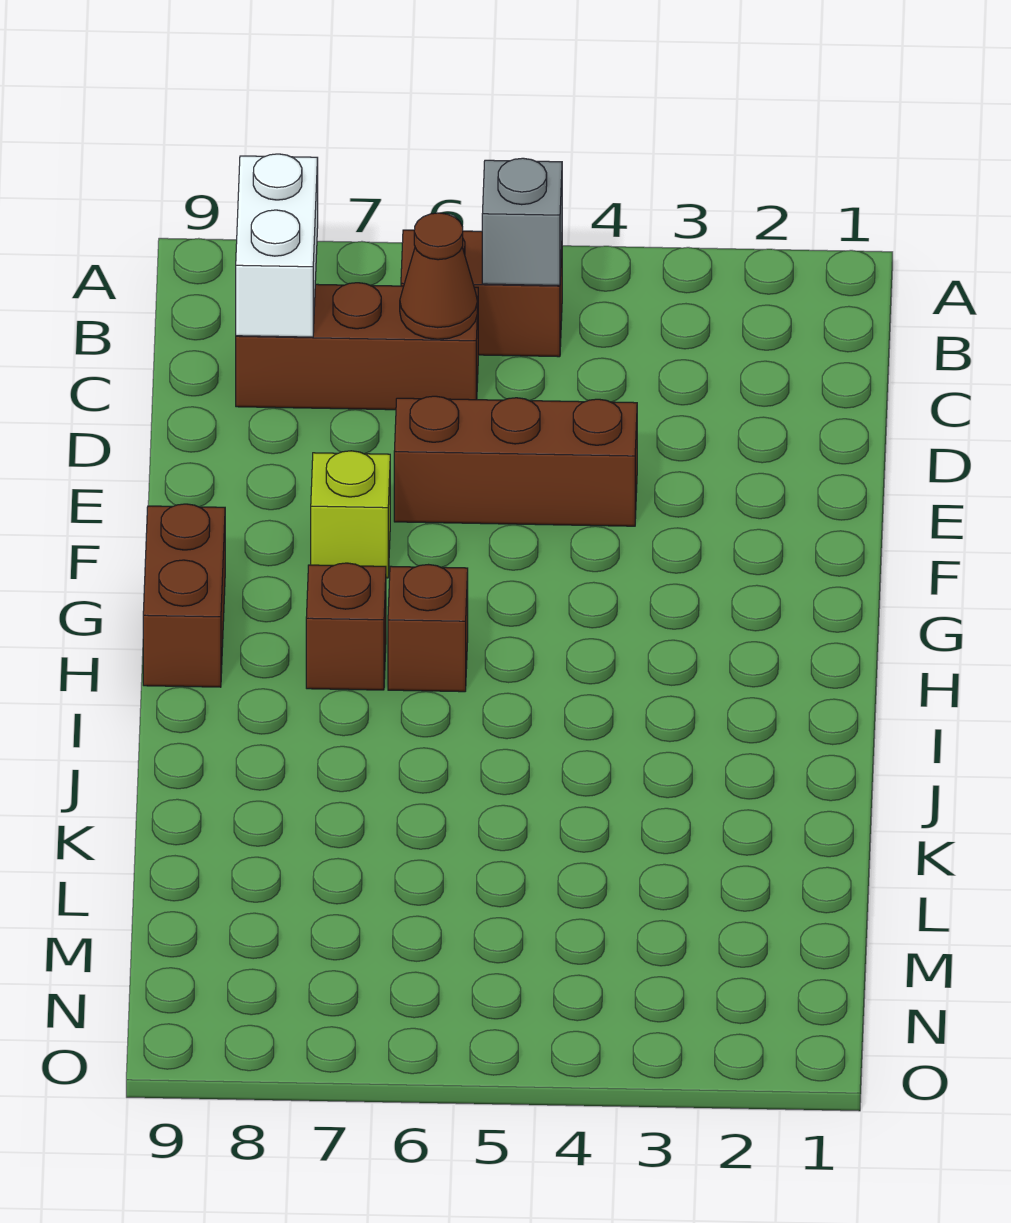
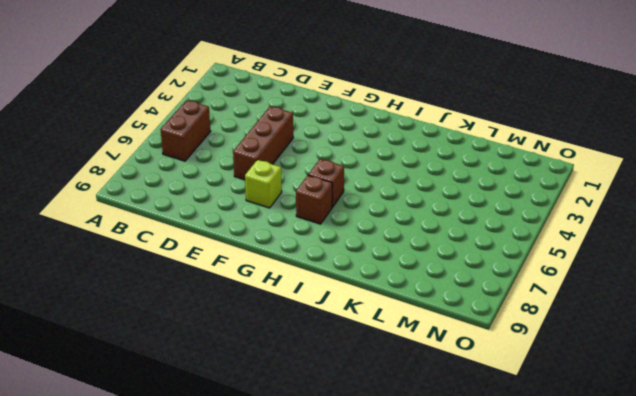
none -> brown 1x3 brick [236,283,478,410]
none -> brown 1x2 brick [143,504,225,687]

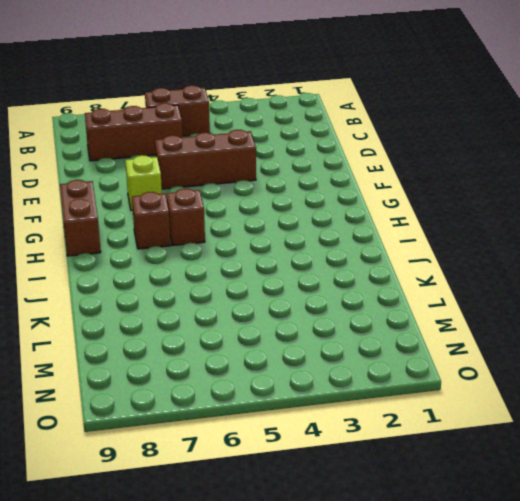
none -> grey 1x1 brick [482,158,562,285]
none -> white 1x2 brick [236,154,318,337]

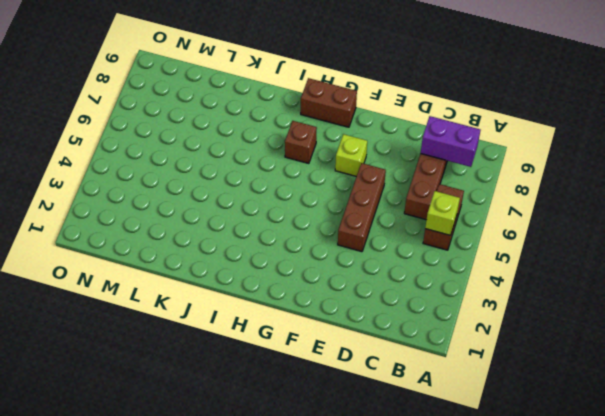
lime 1x1 brick [425,191,460,235] -> grey 1x1 brick [482,158,562,285]
purple 1x2 brick [421,116,480,167] -> white 1x2 brick [236,154,318,337]
none -> brown 1x1 brick [388,565,468,692]
none -> brown 1x1 cone [400,213,477,339]

